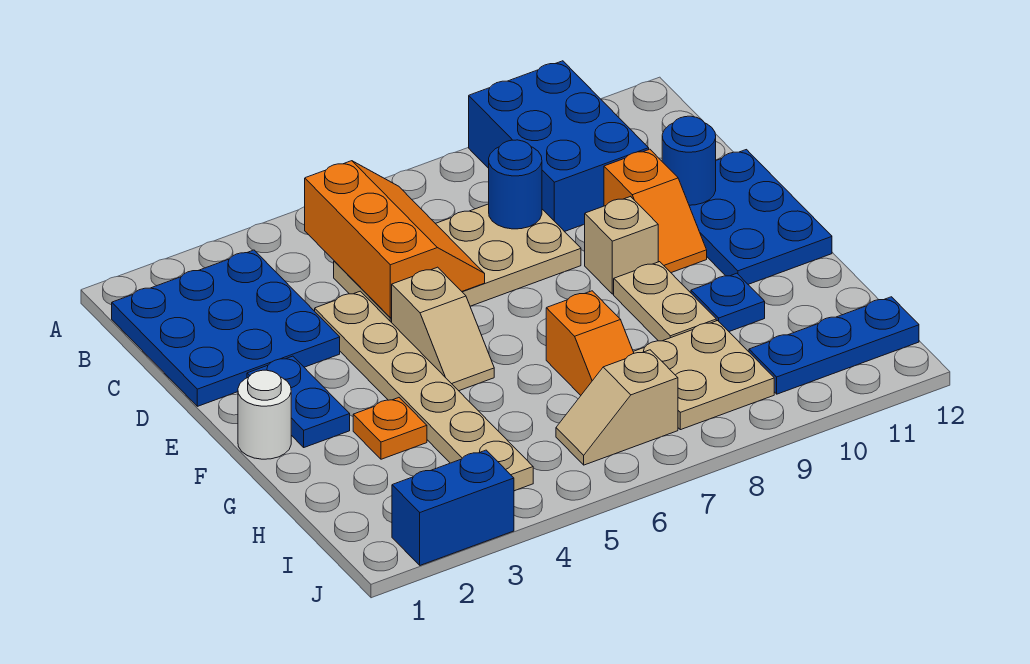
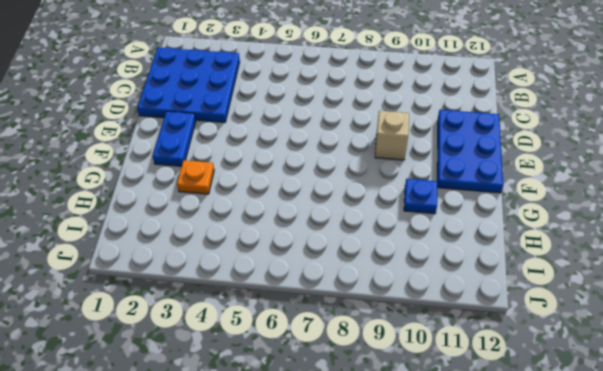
none -> blue 2x3 brick [469,61,649,232]
none -> tan 2x4 plate [334,204,581,323]
none -> tan 1x6 plate [315,291,533,491]

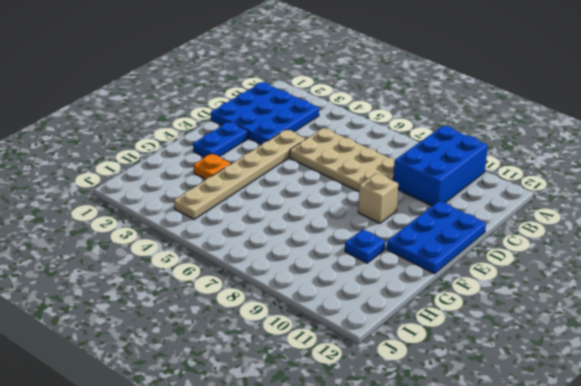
none -> orange 1x2 slope [604,149,707,273]
none -> tan 1x2 slope [392,267,494,391]
none -> white 1x1 round brick [238,370,291,459]

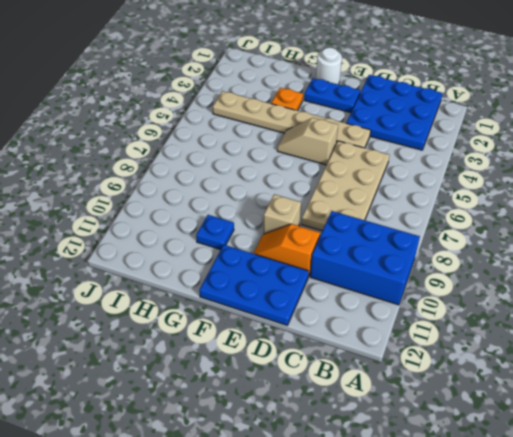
none -> tan 1x2 plate [614,262,716,341]
none -> orange 1x2 slope [546,291,634,395]
none -> tan 2x2 plate [633,321,774,430]

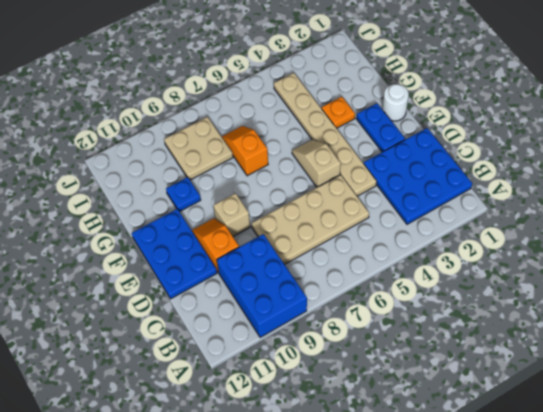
none -> tan 1x2 plate [614,262,716,341]
none -> tan 1x2 slope [556,350,678,465]
none -> blue 1x3 plate [749,297,919,394]

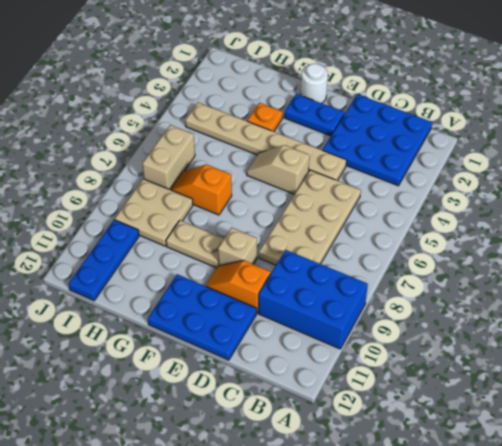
tan 1x2 brick [142,125,195,189] -> tan 1x2 slope [556,350,678,465]
none -> blue 1x1 plate [691,273,765,332]
none -> blue 1x2 brick [392,450,514,565]
none -> orange 2x3 slope [305,161,485,318]

